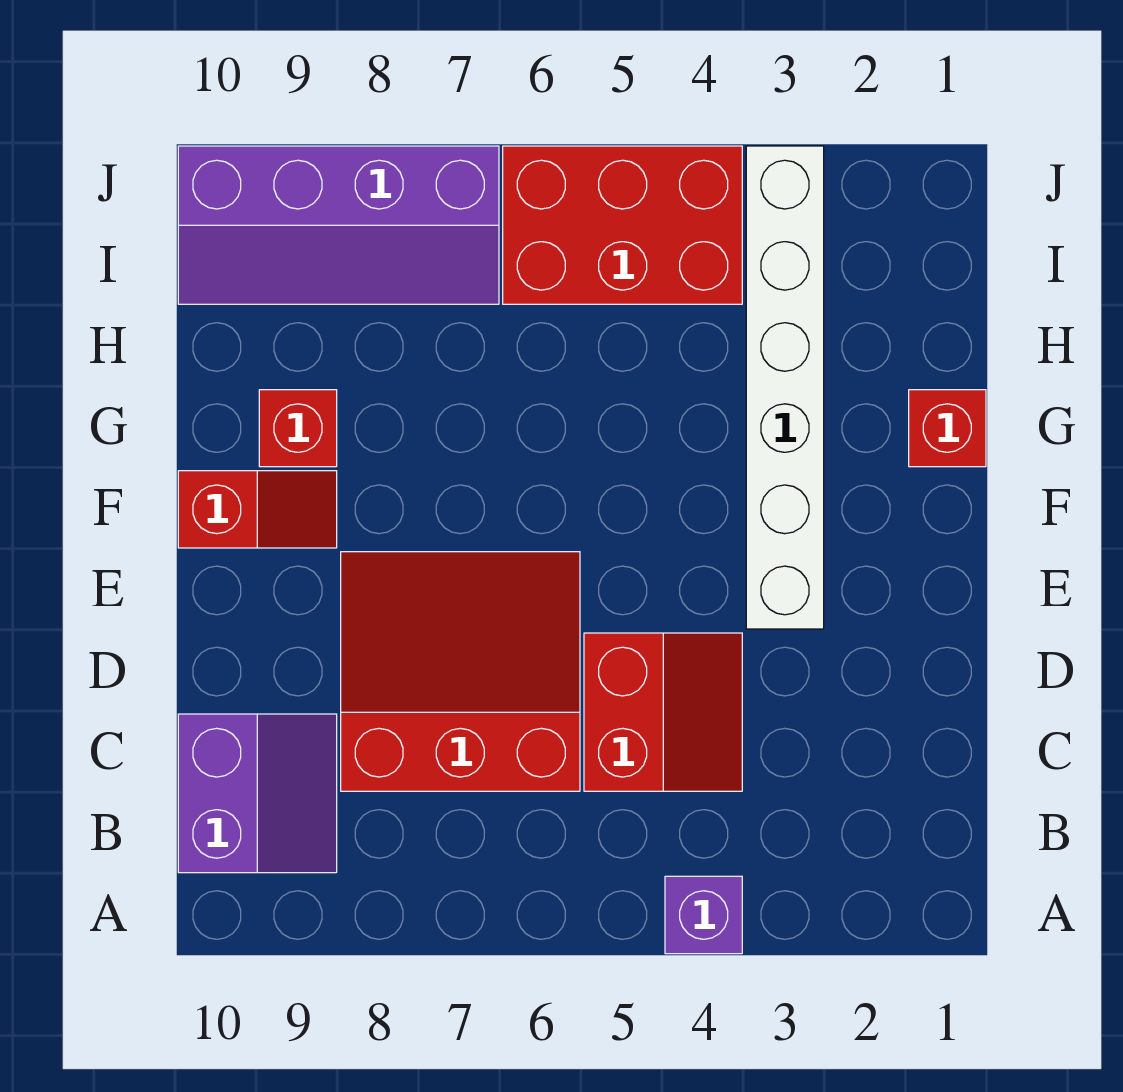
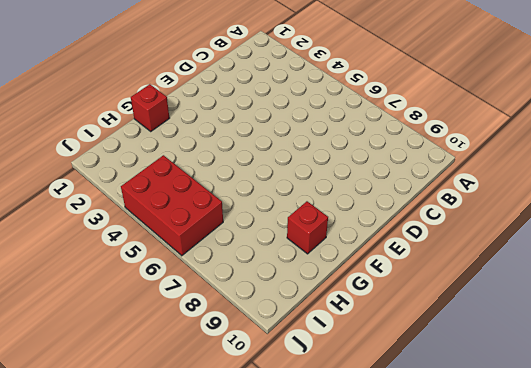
none -> purple 1x1 brick [665,876,742,954]
none -> purple 2x2 slope [178,714,337,873]

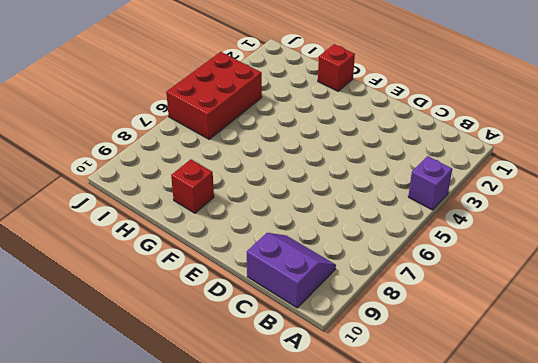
none -> red 2x2 slope [584,633,742,791]
none -> red 3x3 slope [341,552,580,791]

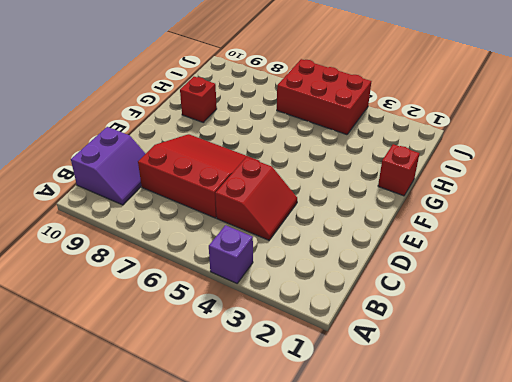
none -> white 1x6 brick [746,146,824,629]
none -> red 1x2 slope [178,471,337,548]

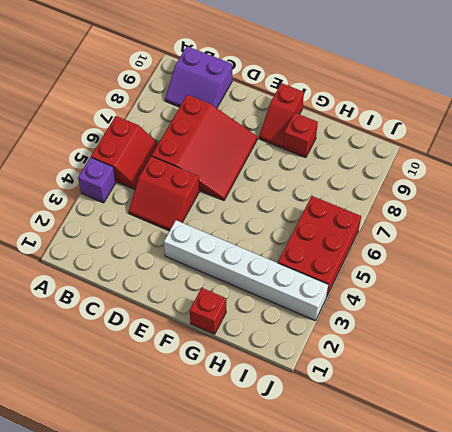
red 2x2 slope [91,116,158,189] -> none
none -> purple 2x4 slope [178,146,499,304]

